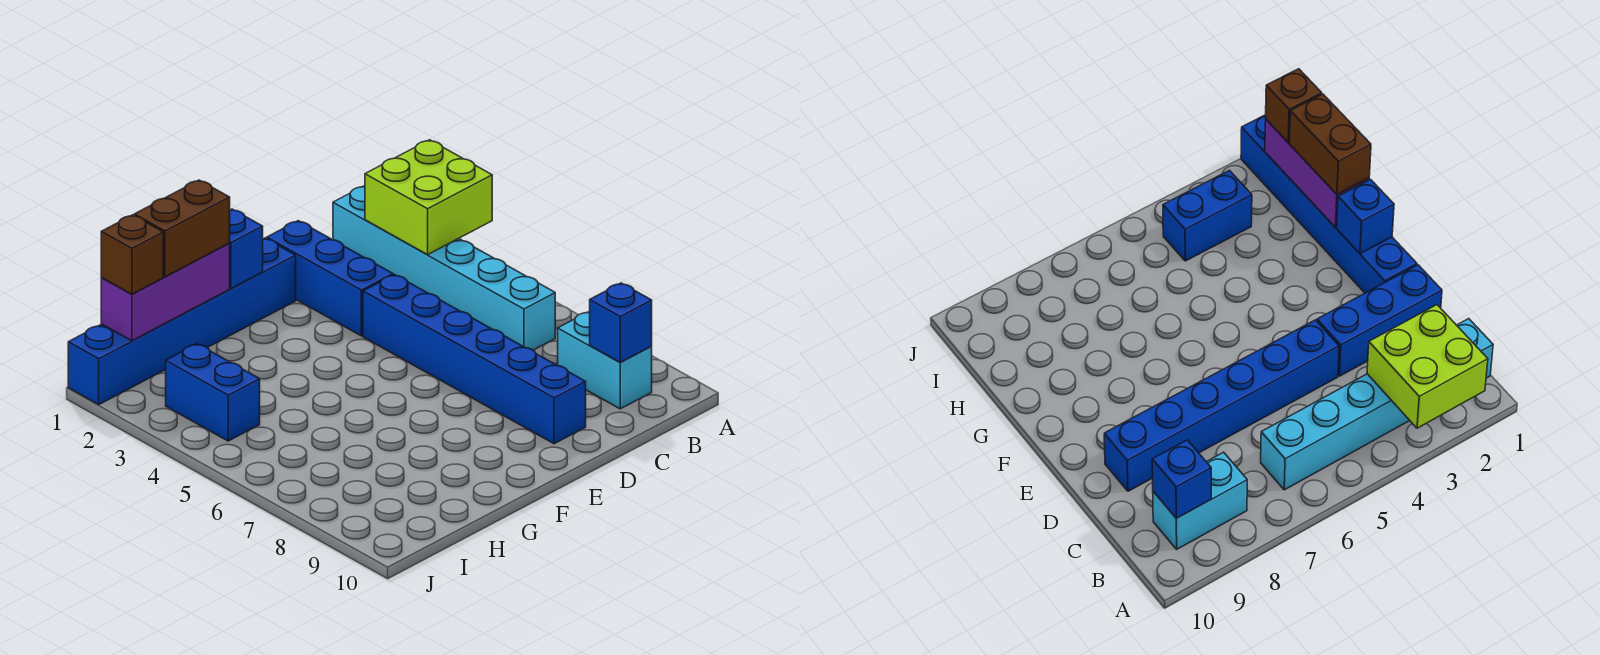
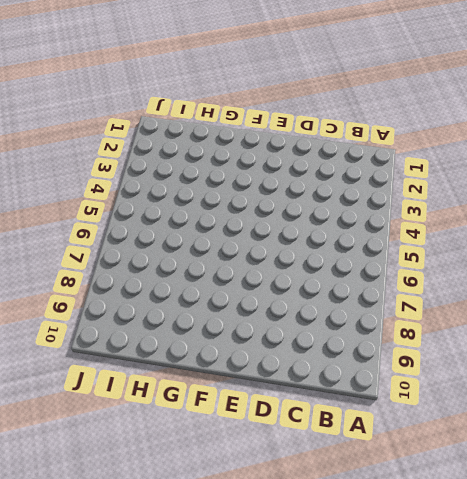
none -> cyan 1x6 brick [333,186,555,350]
none -> cyan 1x2 brick [558,312,652,409]
none -> blue 1x3 brick [267,221,393,336]

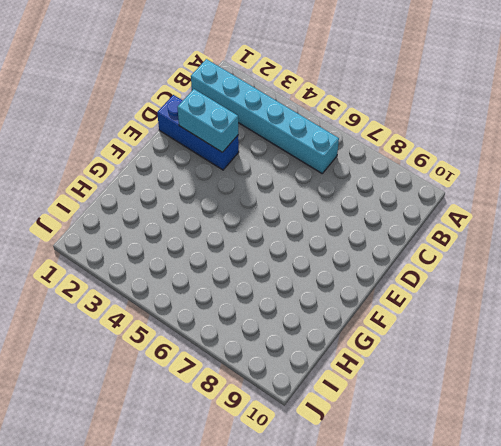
cyan 1x2 brick [178,89,238,152] -> cyan 1x2 brick moved to [558,312,652,409]
none -> blue 1x6 brick [363,275,586,444]
none -> blue 1x6 brick [68,238,296,404]
none -> blue 1x2 brick [166,344,260,441]

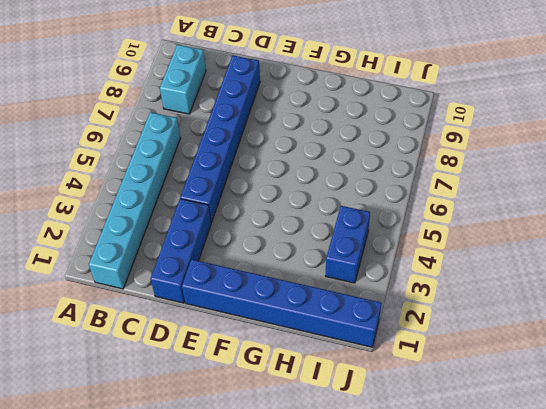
none -> lime 2x2 brick [365,140,492,255]
none -> blue 1x1 brick [590,283,652,362]
none -> blue 1x1 brick [229,209,263,288]

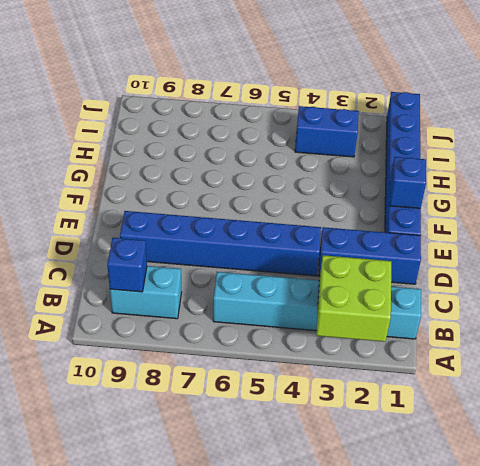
none -> purple 1x3 brick [101,244,230,341]
none -> brown 1x2 brick [134,180,230,277]
none -> brown 1x1 brick [101,215,163,294]

